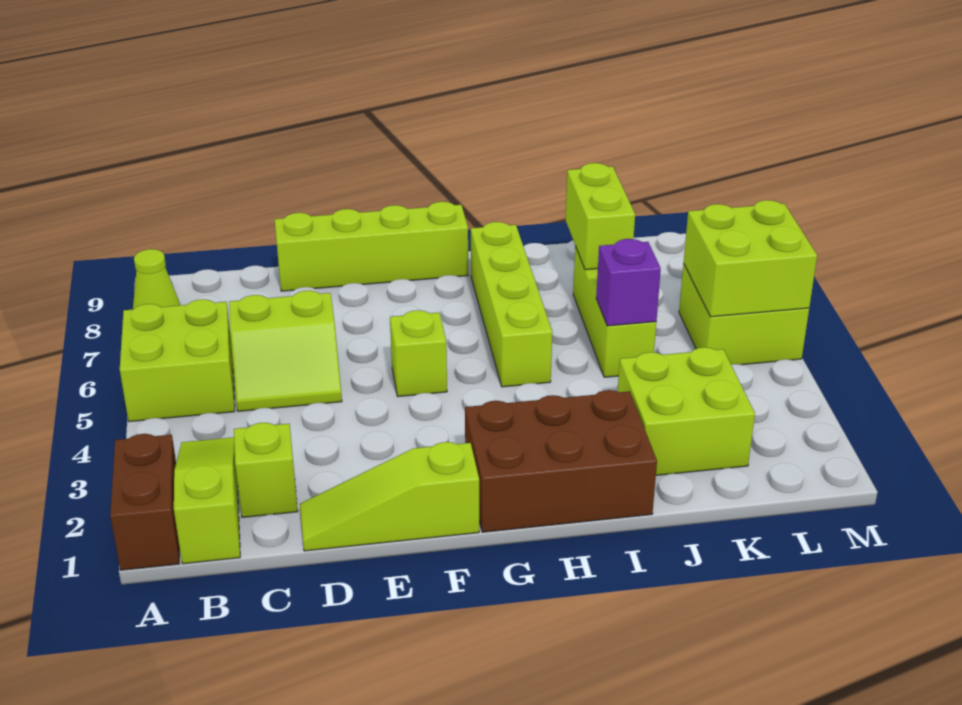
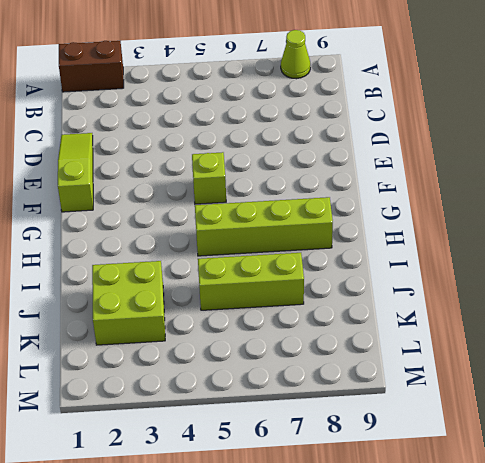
none -> lime 2x2 brick [120,299,235,422]
none -> lime 1x3 slope [174,437,240,564]
none -> lime 1x1 brick [234,423,298,517]

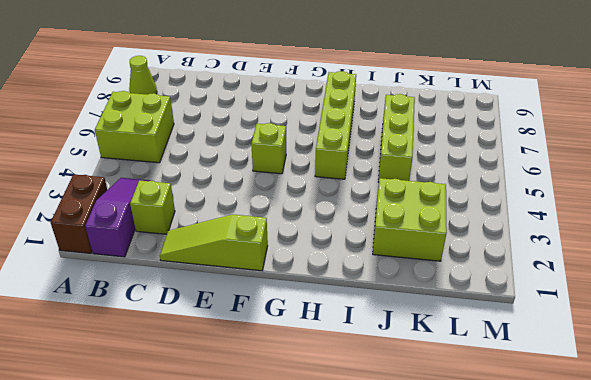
purple 1x3 slope [85,178,150,257] -> lime 1x3 slope [174,437,240,564]
none -> lime 2x2 slope [229,291,342,411]
none -> lime 1x4 brick [275,202,468,291]
none -> brown 2x3 brick [465,390,657,532]

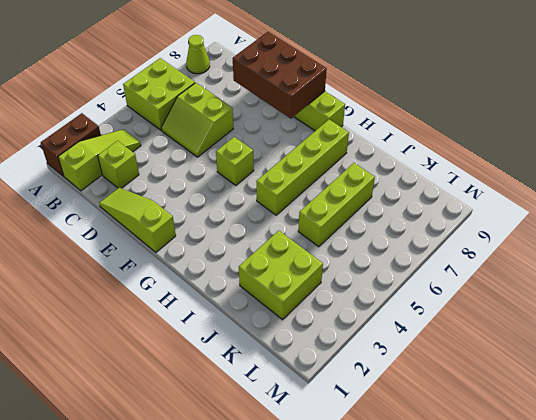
brown 2x3 brick [233,32,327,119] -> brown 2x3 brick moved to [465,390,657,532]
none -> lime 2x2 brick [679,264,809,365]
none -> purple 1x1 brick [596,239,661,326]
none -> lime 1x2 brick [566,163,635,270]

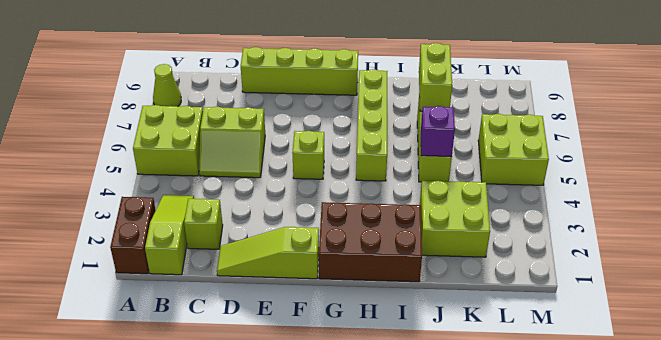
none -> lime 2x2 brick [684,200,817,317]

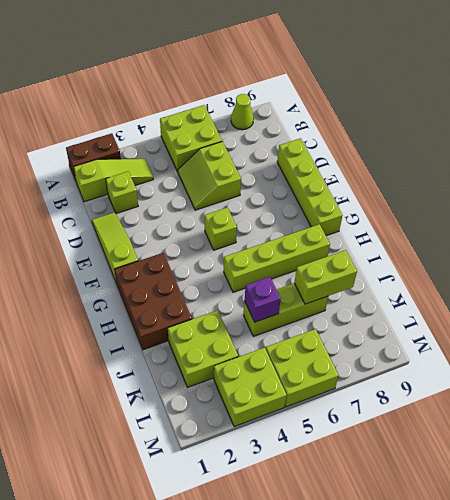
lime 2x2 brick [214,348,287,427] -> lime 2x2 brick moved to [684,200,817,317]

